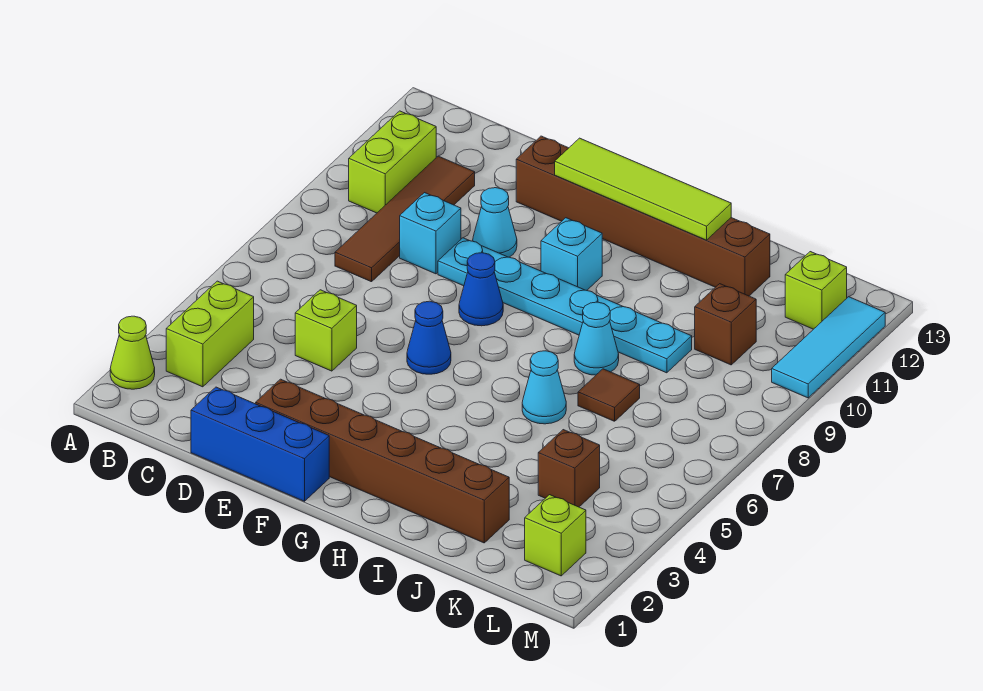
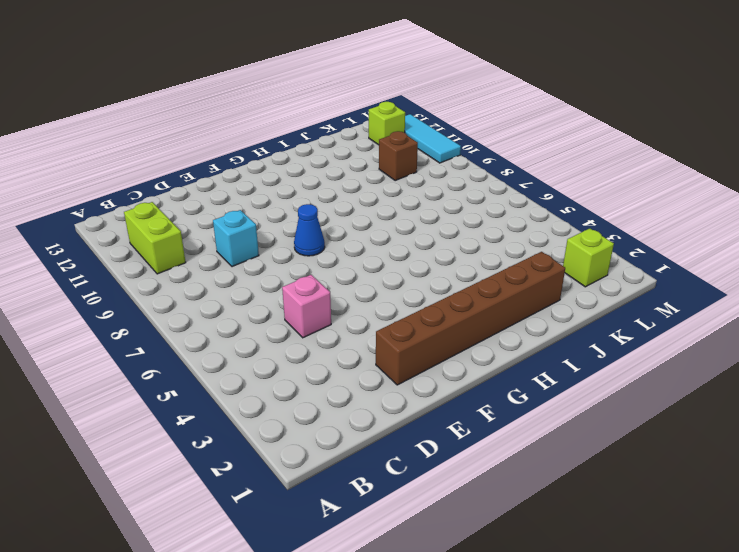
pink 1x1 brick [282,275,331,338] -> lime 1x1 brick [295,290,357,371]
none -> lime 1x1 cone [110,316,155,389]
none -> lime 1x2 brick [166,281,254,387]
none -> brown 1x4 tile [335,156,475,282]

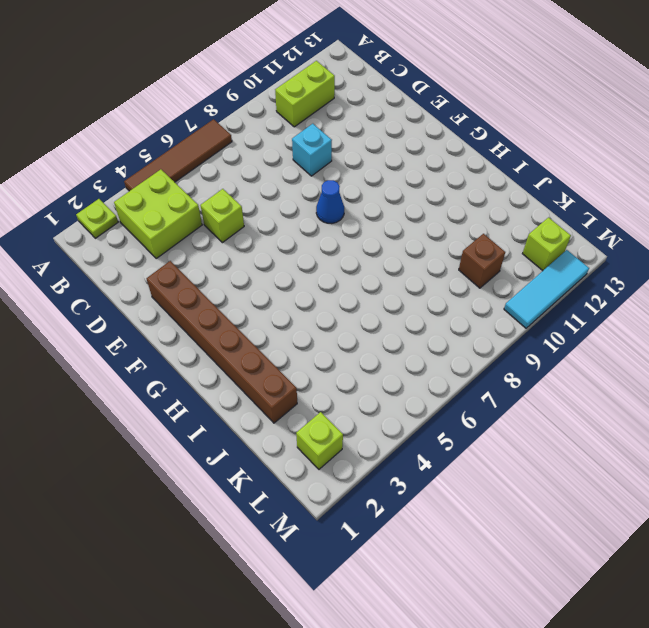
lime 1x1 plate [76,199,118,238] -> lime 1x1 cone [110,316,155,389]
brown 1x4 tile [124,119,232,191] -> brown 1x4 tile moved to [335,156,475,282]
lime 2x2 brick [114,169,202,258] -> lime 1x2 brick [166,281,254,387]
none -> blue 1x3 brick [191,387,329,501]
none -> cyan 1x6 plate [438,238,692,373]
none -> cyan 1x1 cone [473,188,517,257]

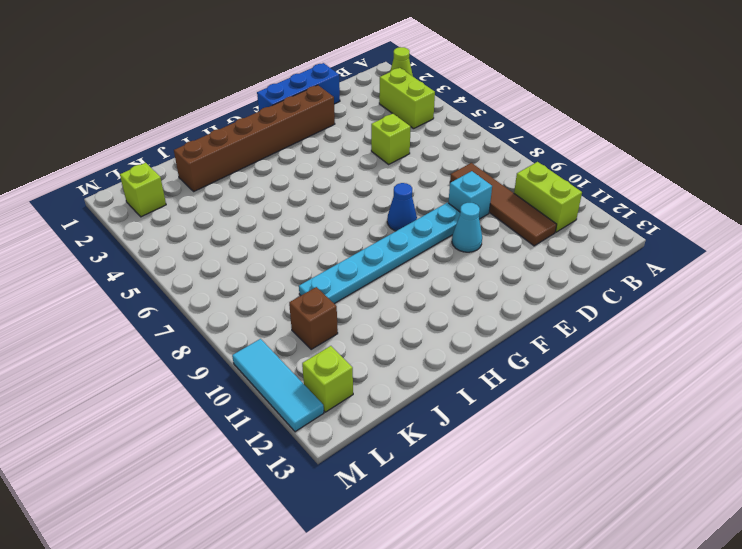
none -> brown 1x6 brick [516,136,770,296]
none -> blue 1x1 cone [407,301,451,374]
none -> cyan 1x1 brick [541,218,602,290]

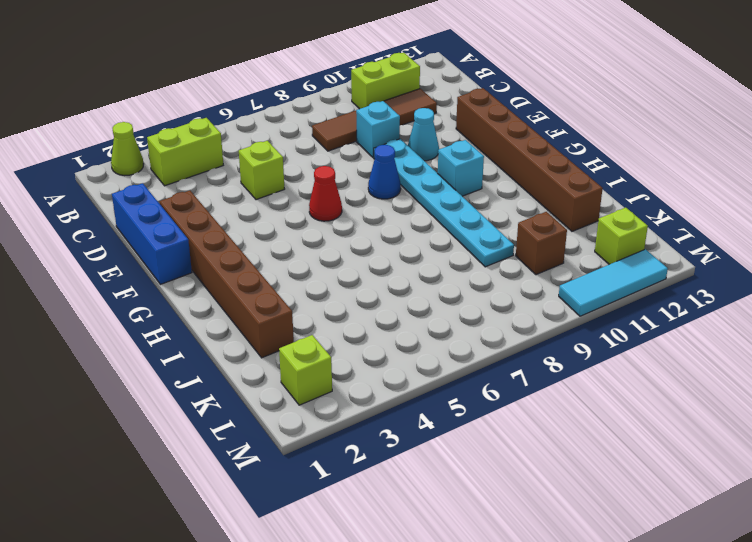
red 1x1 cone [309,166,342,221] -> blue 1x1 cone [407,301,451,374]
none -> cyan 1x1 cone [522,351,566,424]
none -> cyan 1x1 cone [574,302,619,375]
none -> brown 1x1 tile [578,369,640,421]

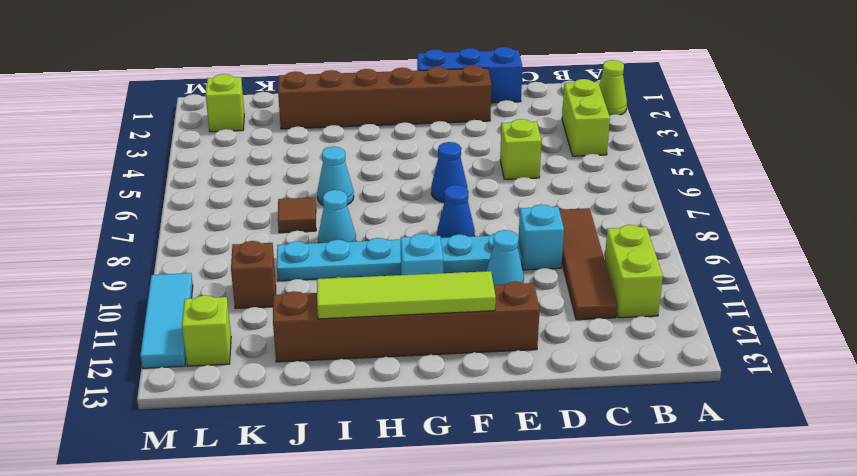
none -> brown 1x1 brick [538,430,600,507]

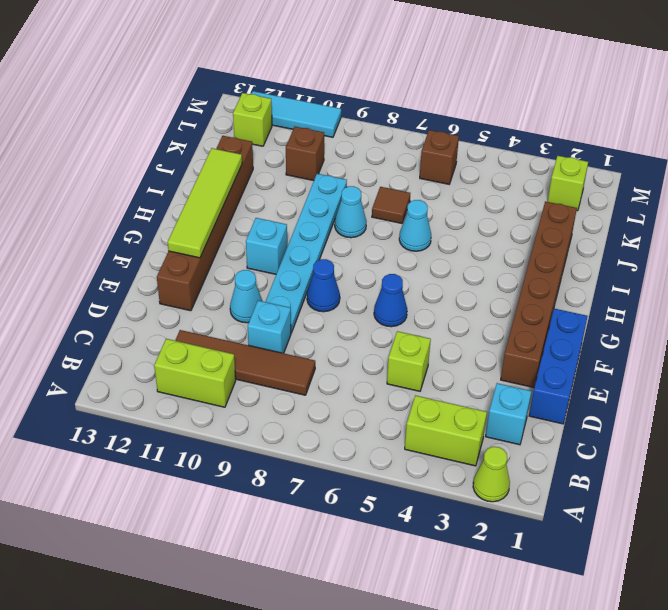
cyan 1x1 brick [486,383,532,445] -> none
brown 1x1 brick [420,130,459,184] -> brown 1x1 brick moved to [538,430,600,507]

